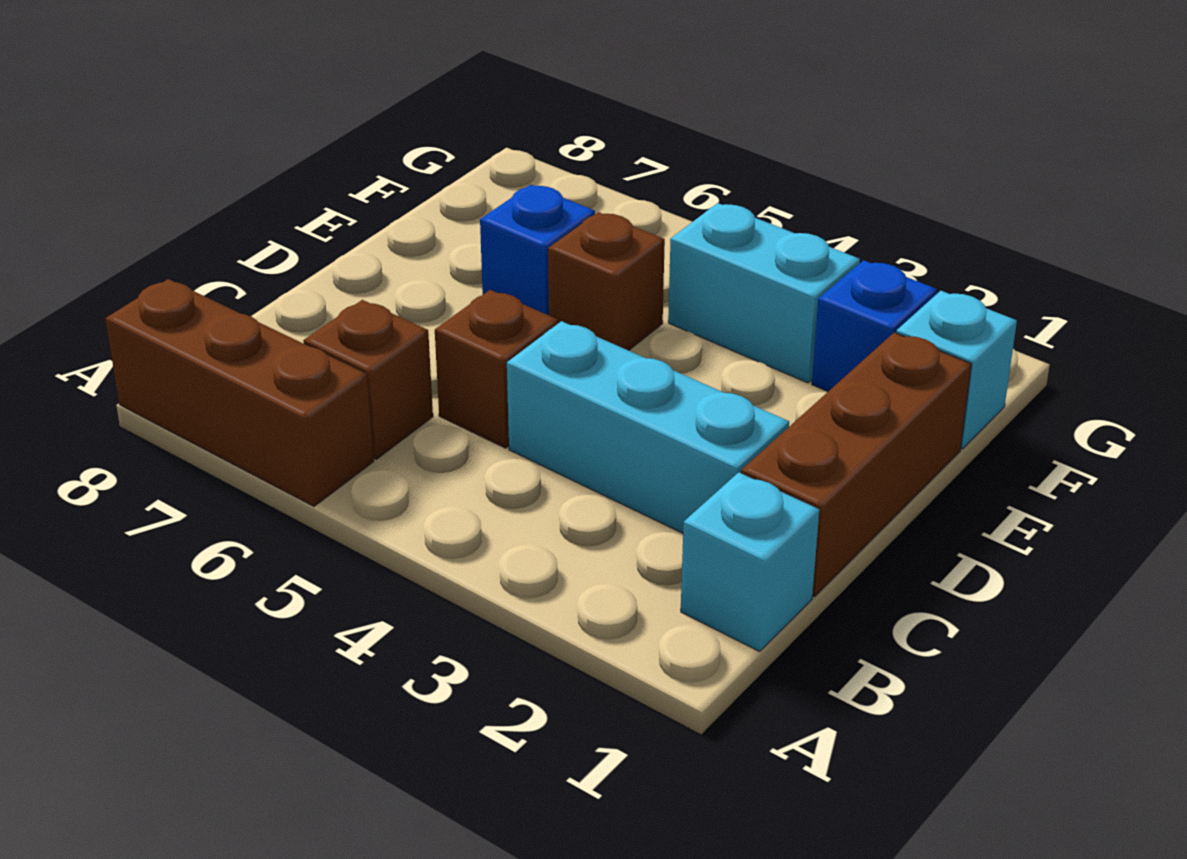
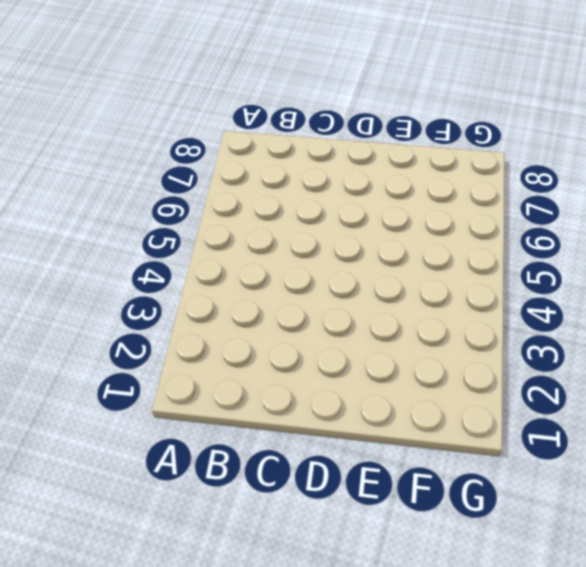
none -> brown 1x3 brick [105,279,374,506]
none -> cyan 1x1 brick [681,472,819,651]

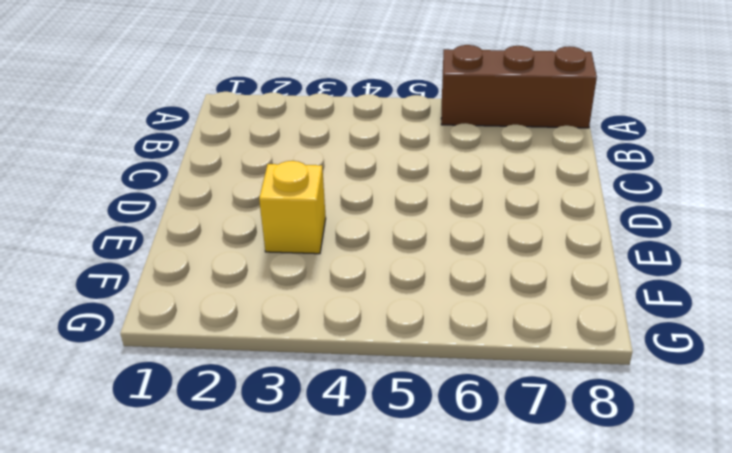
yellow 1x1 brick [259,161,326,254] -> none
none -> cyan 1x1 brick [681,472,819,651]
none -> brown 1x1 brick [303,300,433,459]

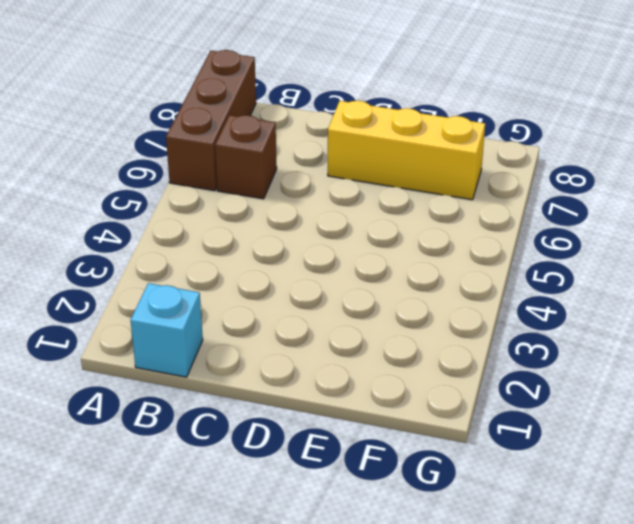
yellow 1x3 brick [328,101,485,200] -> none
none -> brown 1x3 brick [741,332,971,597]
none -> cyan 1x3 brick [507,321,789,533]

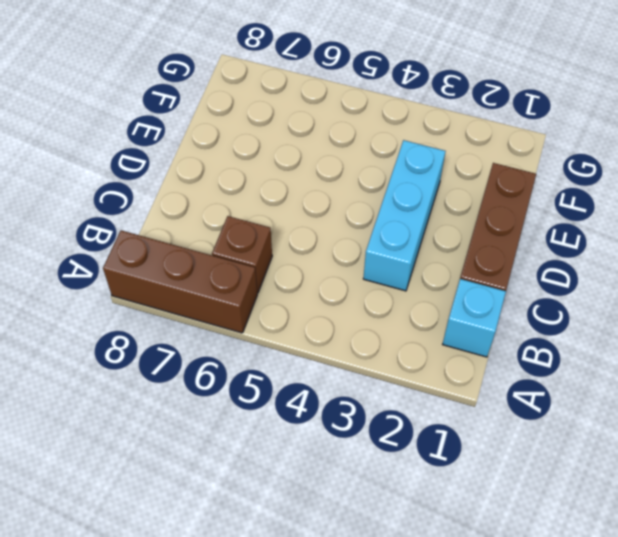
cyan 1x3 brick [363,140,446,291] -> cyan 1x3 brick turned to [507,321,789,533]
none -> brown 1x1 brick [435,290,558,448]
none -> brown 1x1 brick [548,212,665,351]

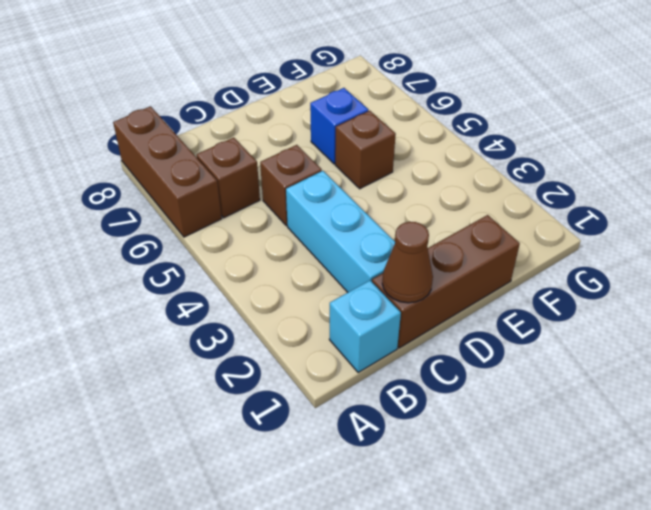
brown 1x1 cone [382,222,433,303] -> none
none -> cyan 1x1 brick [896,291,1017,449]
none -> blue 1x1 brick [812,260,937,391]

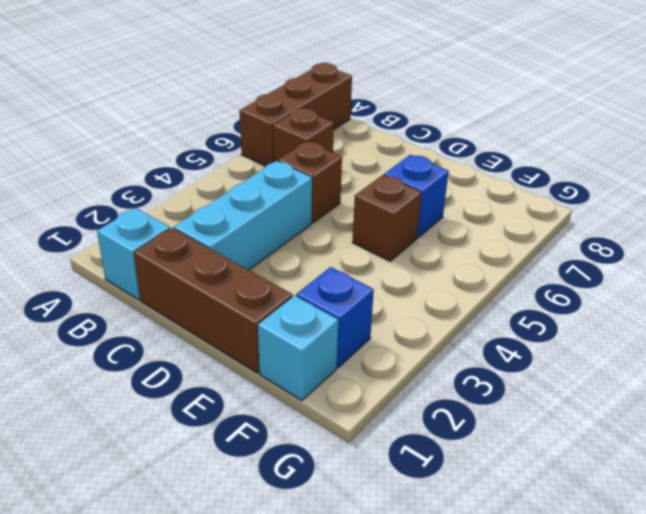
none -> cyan 1x2 brick [668,203,860,383]

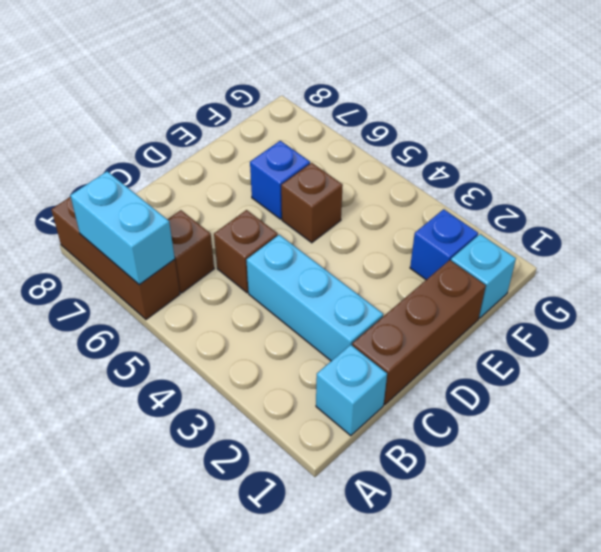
cyan 1x2 brick [70,171,175,284] -> cyan 1x2 brick moved to [668,203,860,383]

